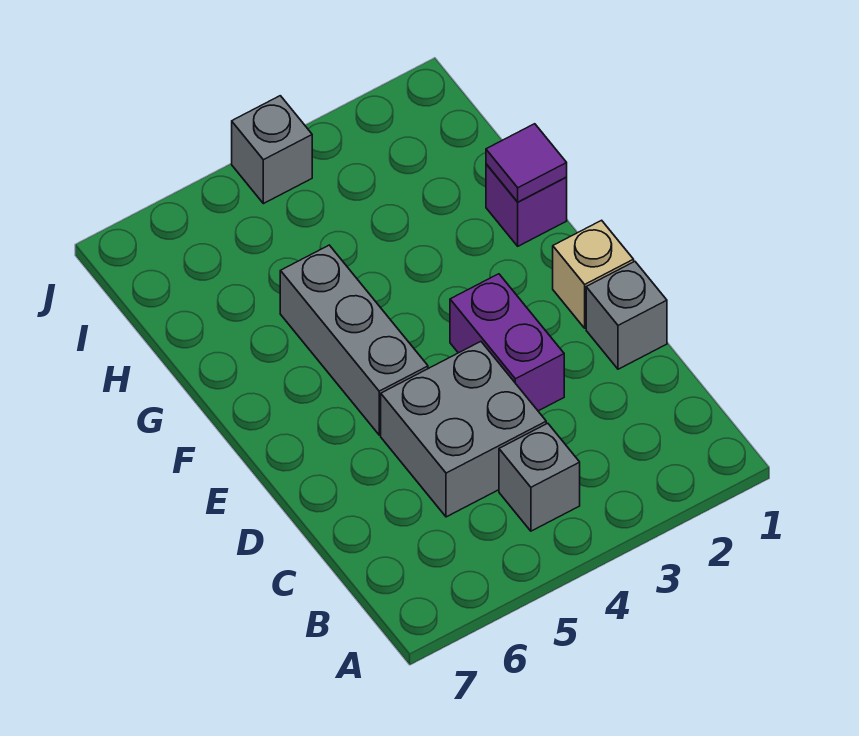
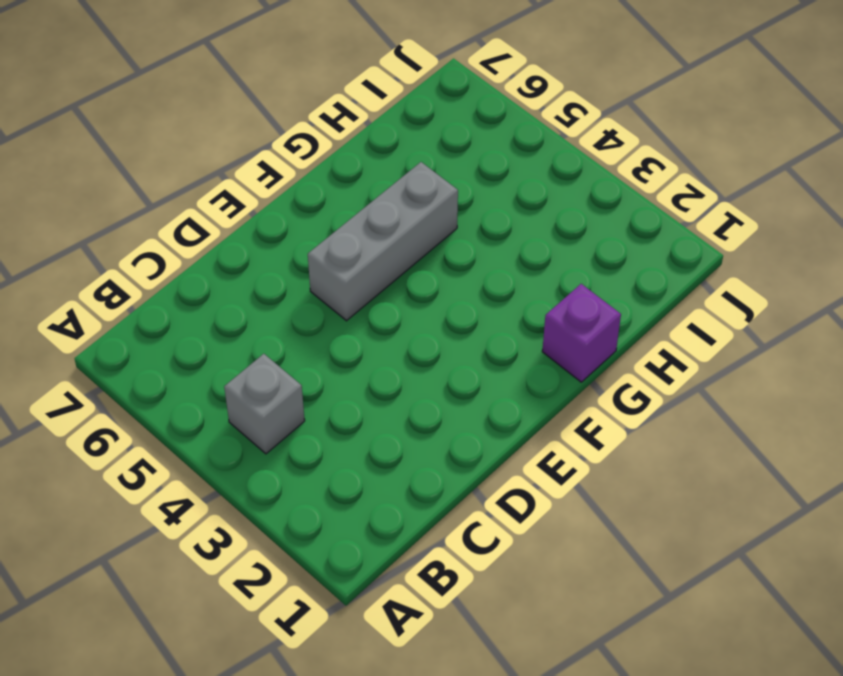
none -> grey 2x2 brick [381,342,546,517]
none -> grey 1x1 brick [586,262,667,369]

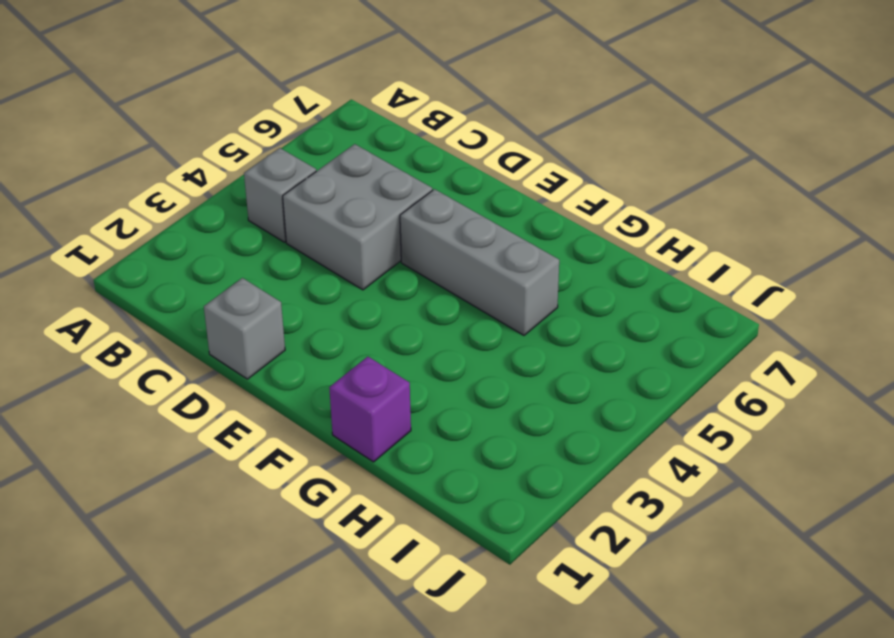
none -> purple 1x2 brick [450,274,564,411]
none -> tan 1x1 brick [553,220,634,328]

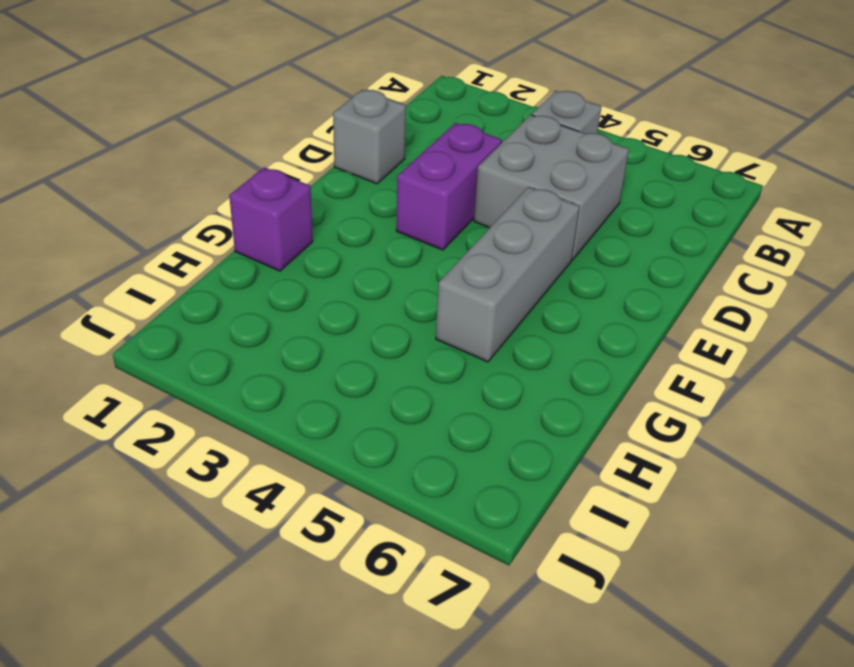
none -> tan 1x1 brick [553,220,634,328]
none -> grey 1x1 brick [232,96,312,204]

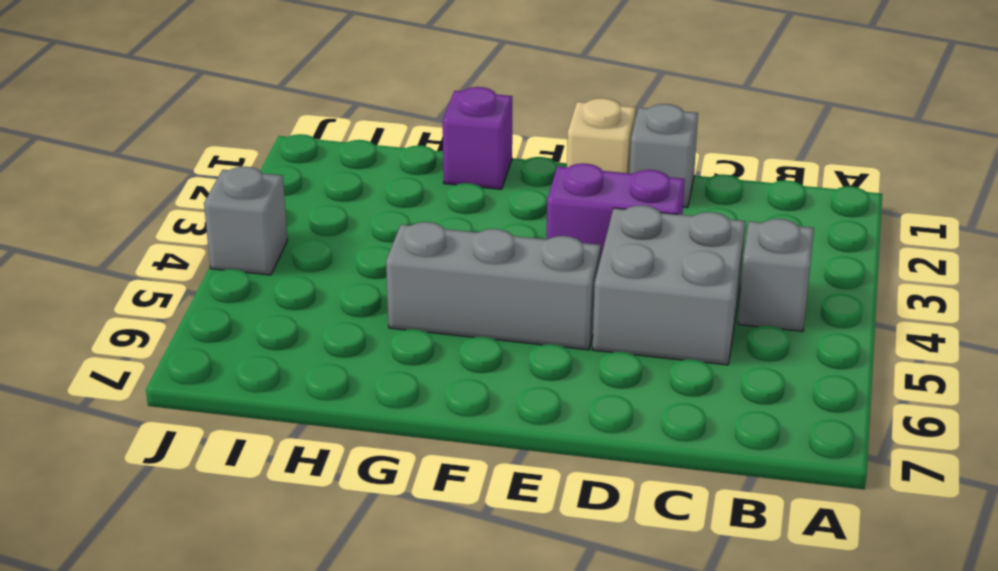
none -> purple 1x1 tile [486,124,567,202]

